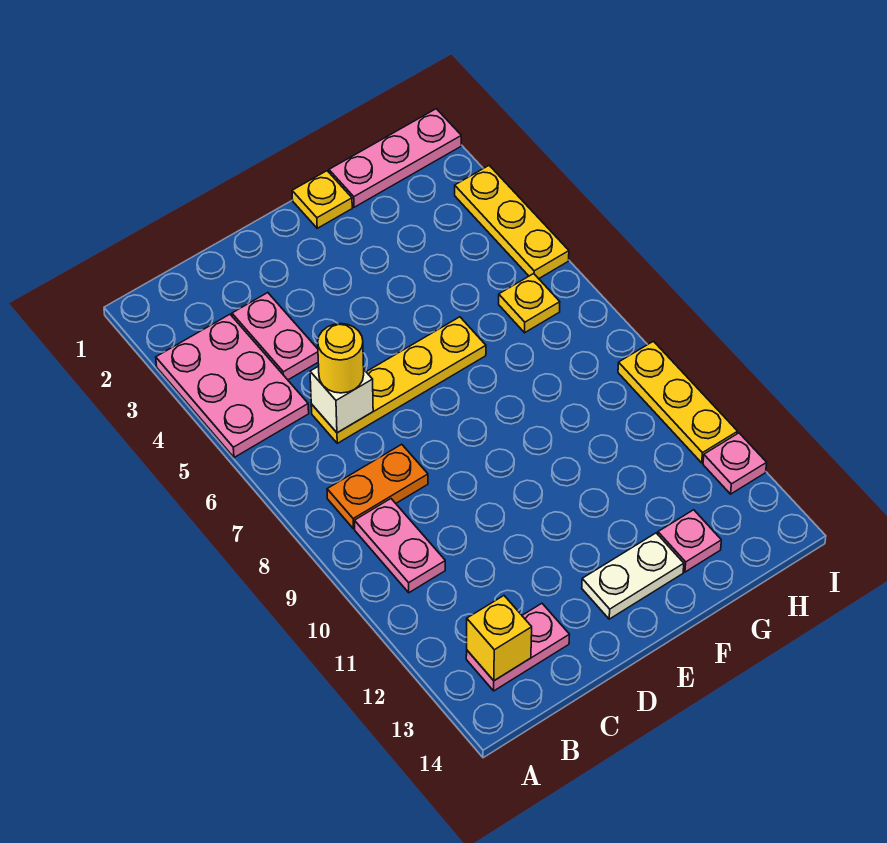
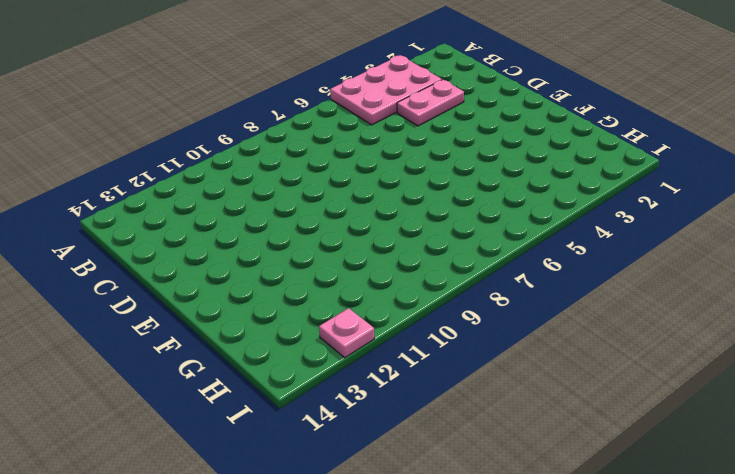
none -> orange 1x2 plate [327,444,428,529]
none -> pink 1x2 plate [355,499,445,593]
none -> pink 1x2 plate [466,603,569,691]

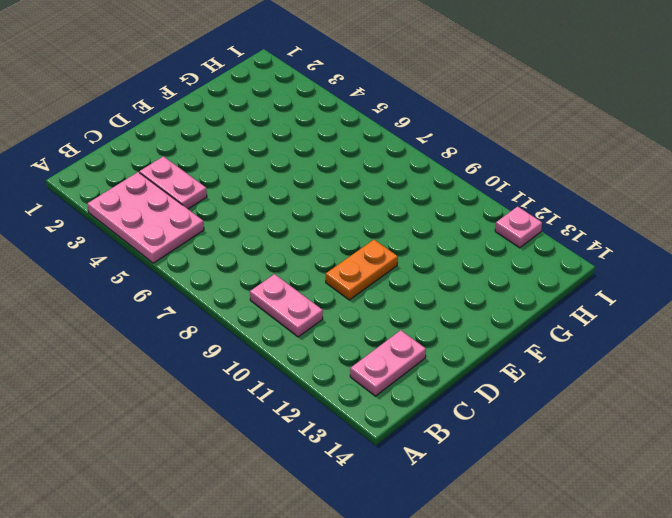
orange 1x2 plate [326,240,398,300] -> orange 1x2 plate moved to [327,444,428,529]
none -> yellow 1x4 plate [311,317,486,443]
none -> white 1x2 plate [582,533,684,619]
none -> yellow 1x1 plate [292,171,352,228]

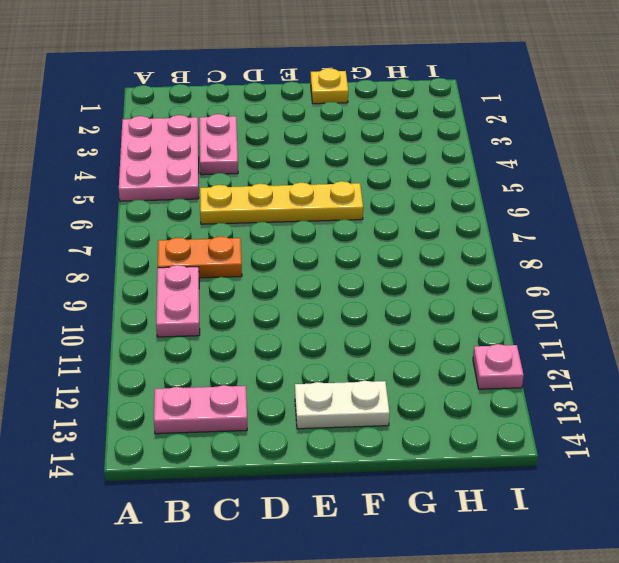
none -> pink 1x3 plate [329,109,461,207]
none -> pink 1x1 plate [658,510,721,572]
none -> yellow 1x1 plate [499,274,560,333]

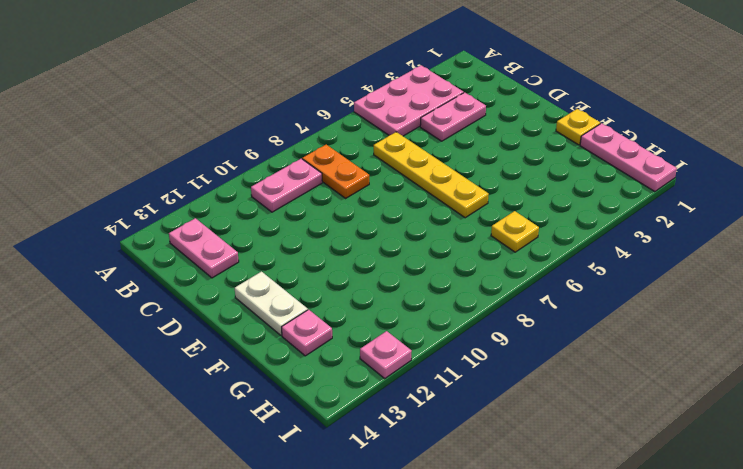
none -> yellow 1x3 plate [455,166,569,279]
none -> yellow 1x3 plate [618,341,738,463]
none -> yellow 1x1 brick [467,596,532,681]

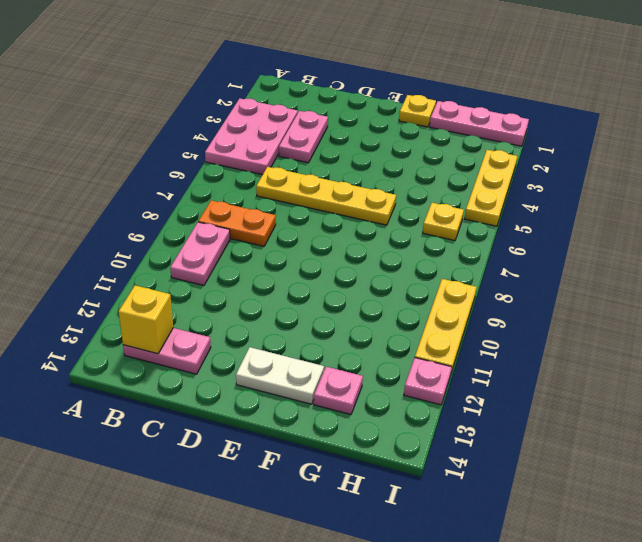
none -> white 1x1 brick [310,366,373,433]
none -> yellow 1x1 round brick [318,324,364,393]

